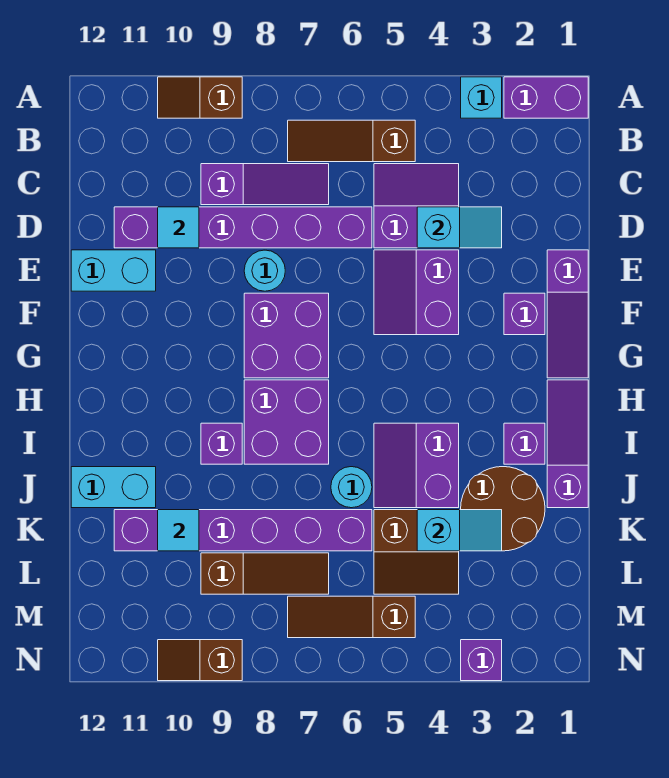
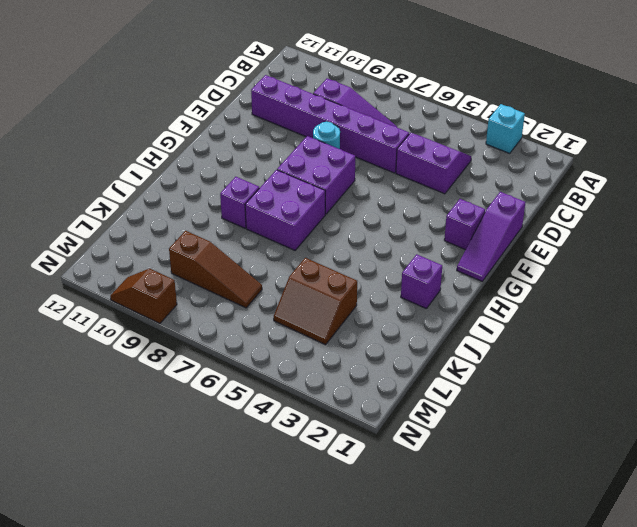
none -> purple 1x2 brick [504,77,588,118]
none -> brown 1x2 slope [158,77,242,118]
none -> brown 1x3 slope [288,120,415,162]
none -> purple 2x2 slope [374,250,459,335]

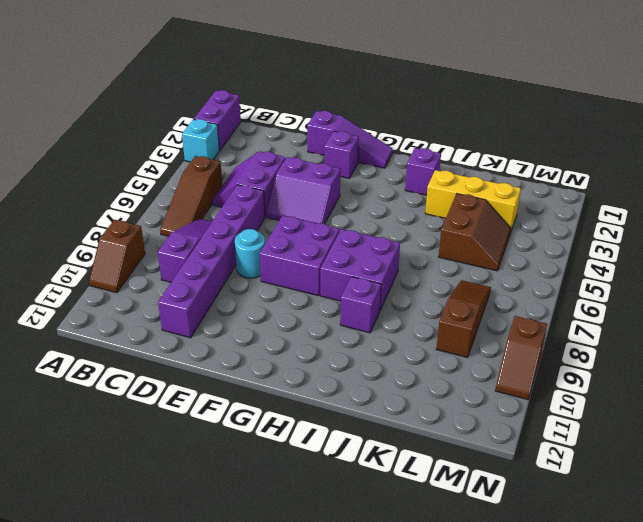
yellow 1x3 brick [425,170,521,231] -> brown 2x2 round brick [461,467,545,551]
none -> cyan 1x2 brick [71,250,156,291]
none -> purple 1x3 slope [547,380,588,508]
none -> purple 2x2 slope [374,423,459,508]
none -> cyan 1x1 round brick [331,467,372,508]

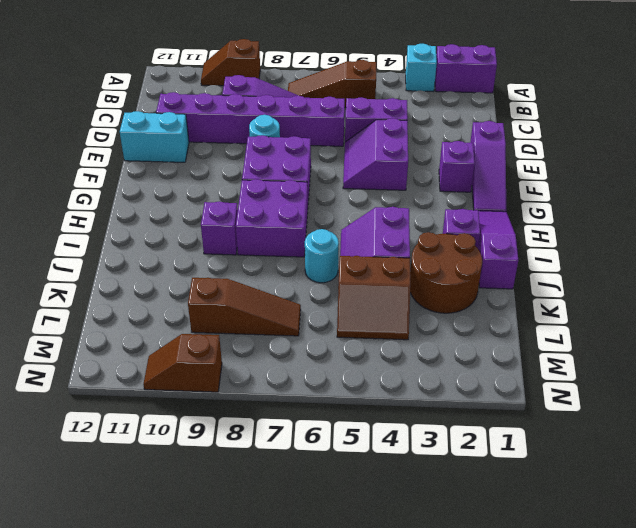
none -> cyan 1x2 brick [71,467,156,508]
none -> purple 1x6 brick [114,510,372,551]
none -> brown 1x3 slope [288,596,415,638]
none -> purple 1x1 brick [461,640,502,681]

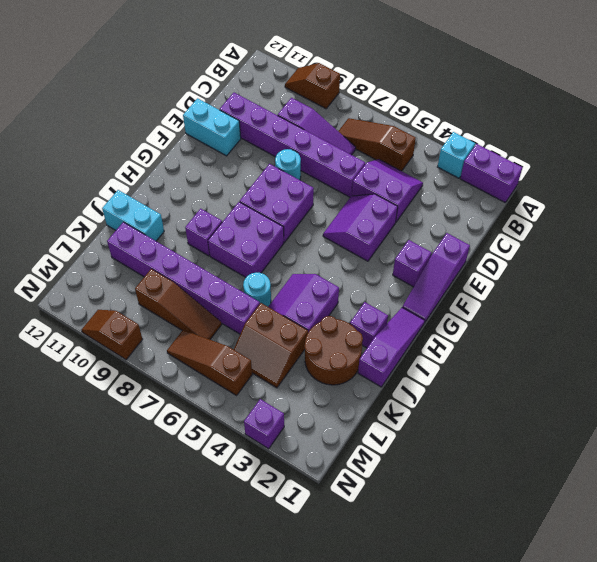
none -> cyan 1x2 slope [417,207,502,248]
none -> cyan 1x1 tile [158,207,199,248]
none -> cyan 1x2 slope [417,510,502,551]
none -> cyan 1x1 tile [158,510,199,551]

